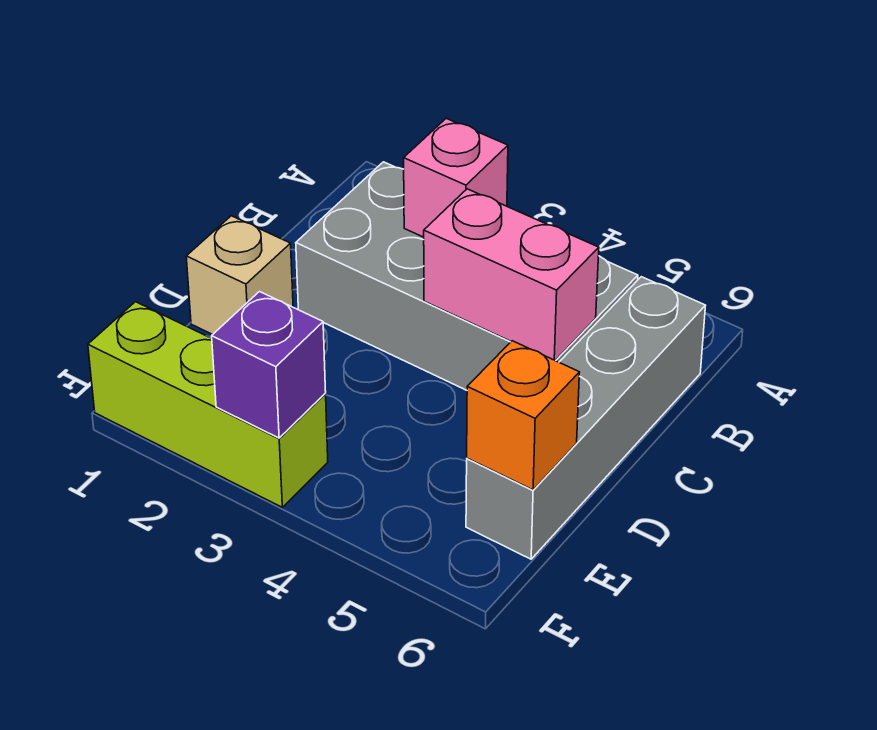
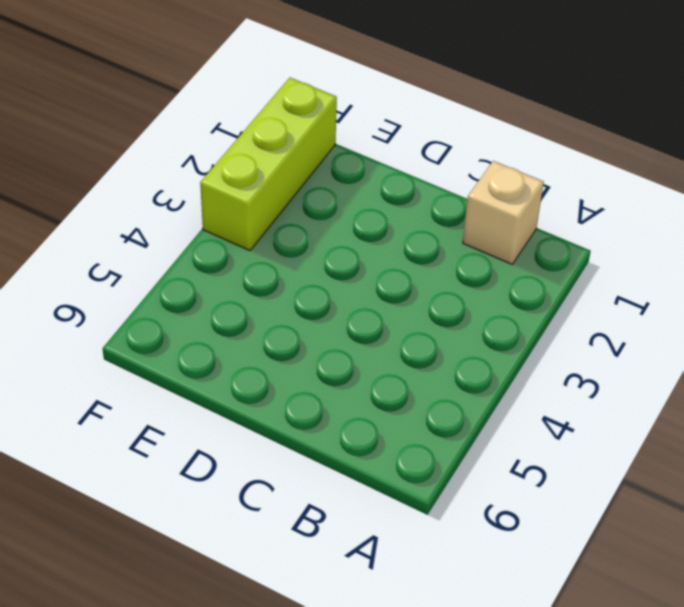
tan 1x1 brick [463,161,544,264] -> tan 1x1 brick moved to [186,216,293,335]
none -> grey 2x4 brick [296,162,638,390]
none -> grey 1x4 brick [466,277,706,559]

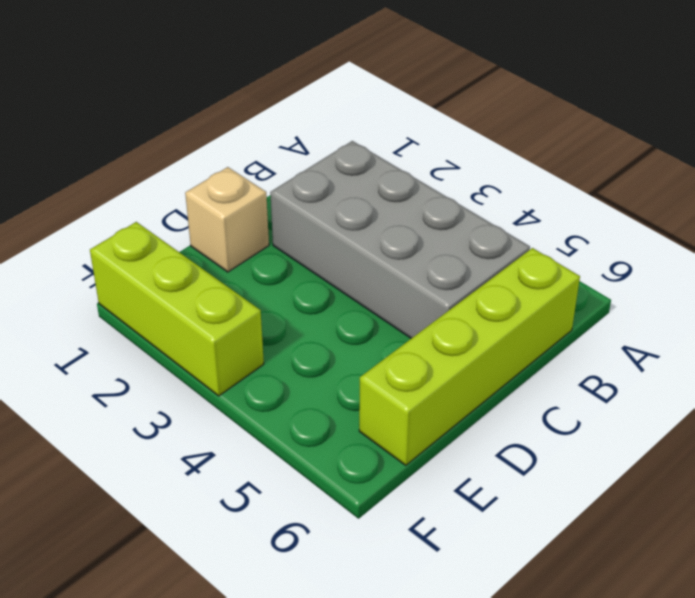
lime 1x4 brick [359,248,580,465] -> grey 1x4 brick [466,277,706,559]
none -> pink 1x1 brick [404,118,508,237]
none -> pink 1x2 brick [424,189,599,360]

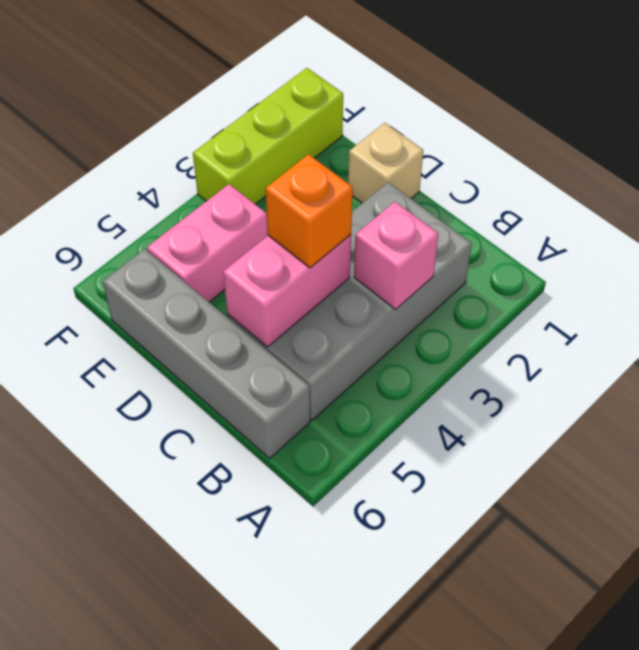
orange 1x1 brick [265,154,353,268] -> orange 1x1 brick moved to [467,341,579,490]
pink 1x2 brick [147,184,268,302] -> none
none -> purple 1x1 brick [212,292,326,438]

